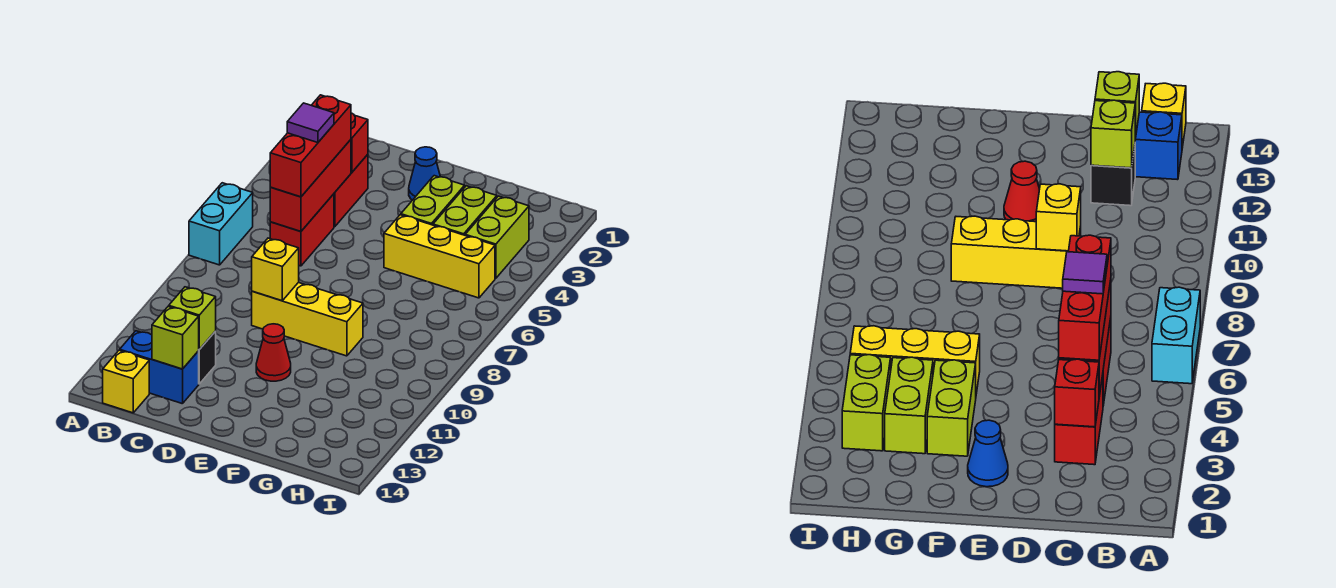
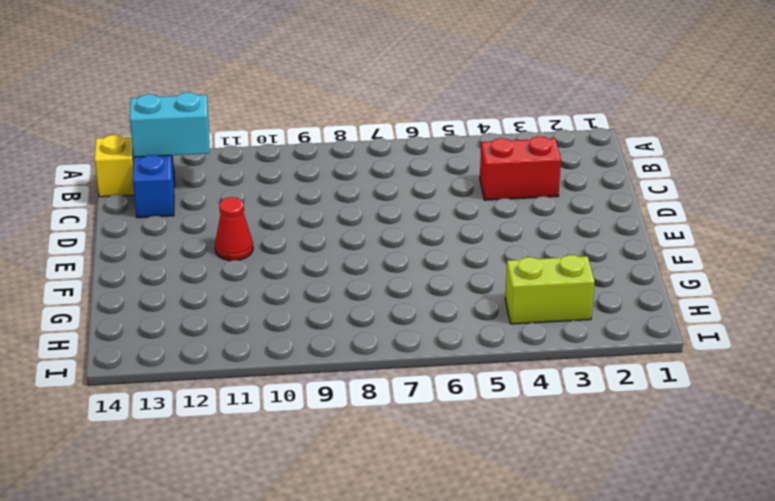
cyan 1x2 brick [130,92,210,157] -> cyan 1x2 brick moved to [189,183,253,265]
none -> red 1x2 brick [270,194,334,266]
none -> black 1x1 brick [199,331,216,384]
none -> yellow 1x3 brick [252,282,363,356]

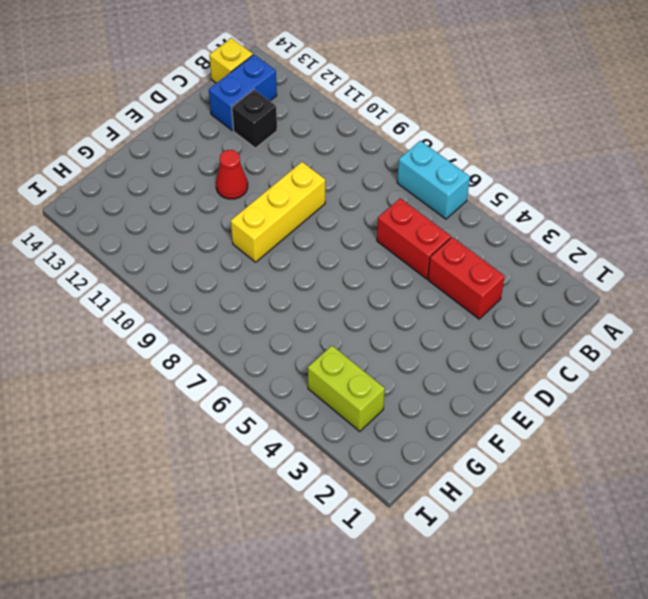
none -> blue 1x1 cone [409,147,440,200]
none -> lime 1x2 brick [401,176,465,225]
none -> yellow 1x3 brick [384,215,495,298]

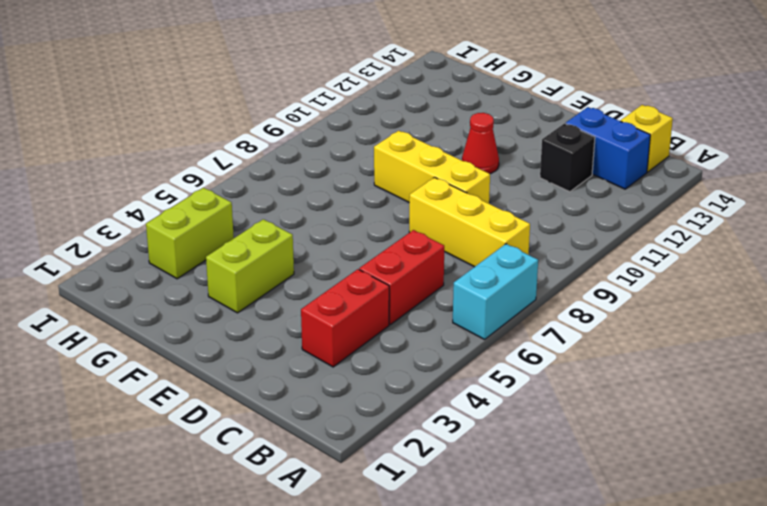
yellow 1x3 brick [409,177,530,267] -> yellow 1x3 brick moved to [384,215,495,298]
none -> blue 1x1 cone [409,147,440,200]
none -> lime 1x2 brick [433,186,497,235]
none -> red 1x1 brick [351,113,368,172]

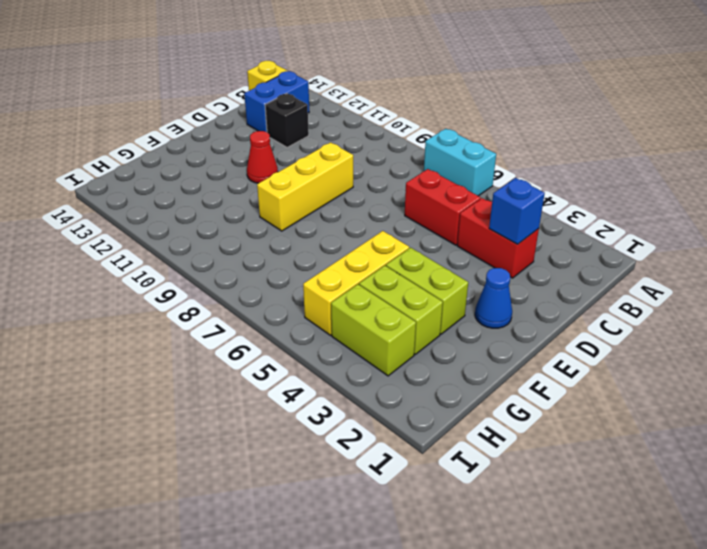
blue 1x1 brick [489,178,545,244] -> red 1x1 brick [351,113,368,172]
none -> red 1x3 brick [270,140,351,231]
none -> lime 1x1 brick [169,287,216,349]
none -> lime 1x1 brick [152,306,199,369]

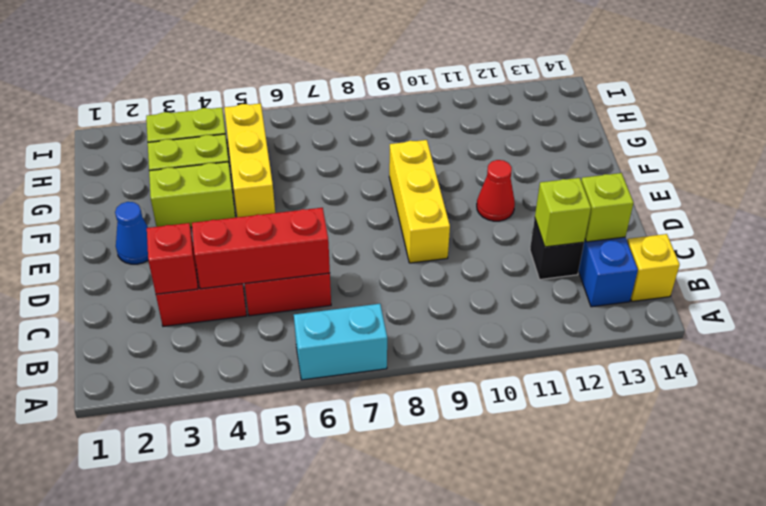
none -> yellow 1x1 brick [252,238,299,301]
none -> red 1x3 brick [270,95,351,197]
none -> purple 1x1 tile [287,103,334,143]

